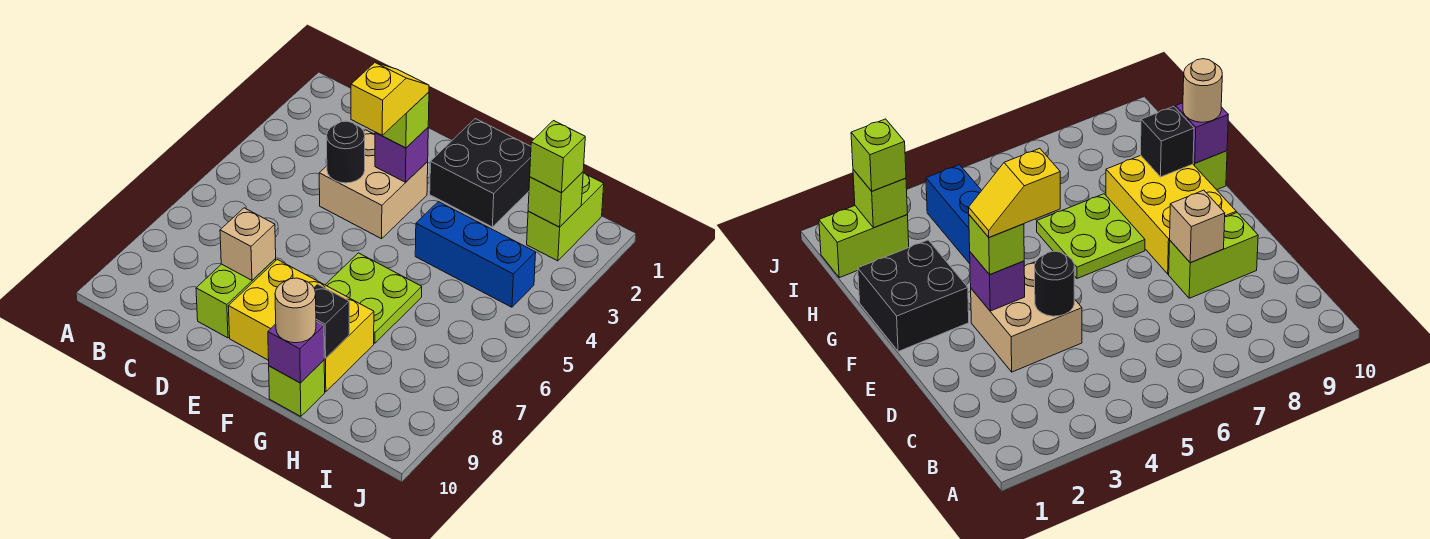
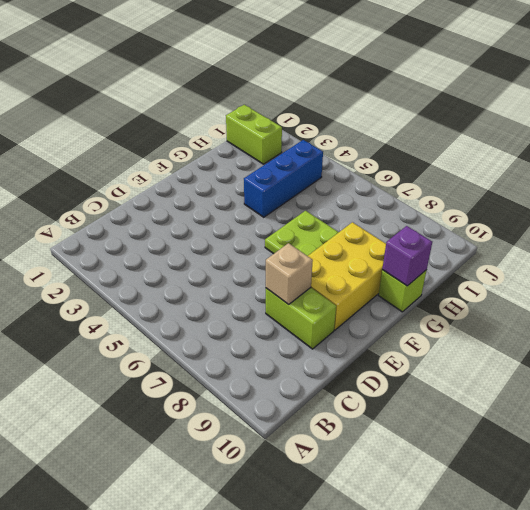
none -> tan 2x2 brick [319,130,428,239]
none -> black 2x2 brick [430,119,531,227]
none -> black 1x1 round brick [326,121,365,183]

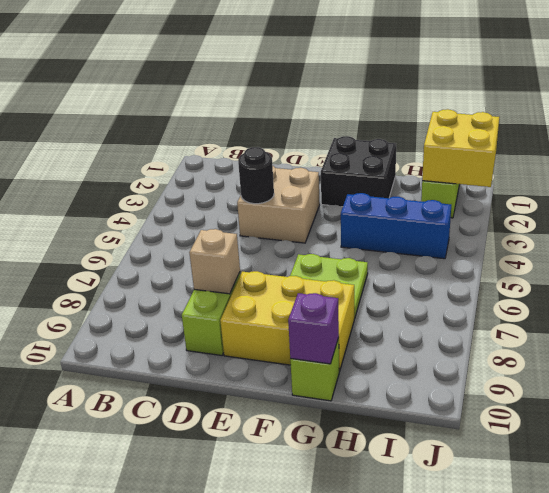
yellow 2x2 brick [422,109,499,187] -> lime 1x1 brick [528,172,583,227]
none -> purple 1x1 brick [375,128,428,182]
none -> black 1x1 brick [314,284,349,358]
none -> lime 1x1 brick [375,92,429,148]

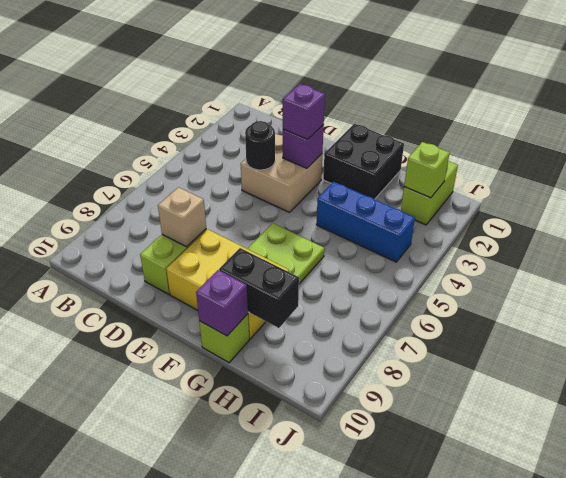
purple 1x1 brick [283,84,325,139] -> lime 1x1 brick [375,92,429,148]
black 1x2 brick [219,248,299,328] -> black 1x1 brick [314,284,349,358]
none -> tan 1x1 round brick [275,278,316,343]
none -> lime 1x1 brick [530,121,585,193]
none -> yellow 1x2 slope [351,63,429,135]

